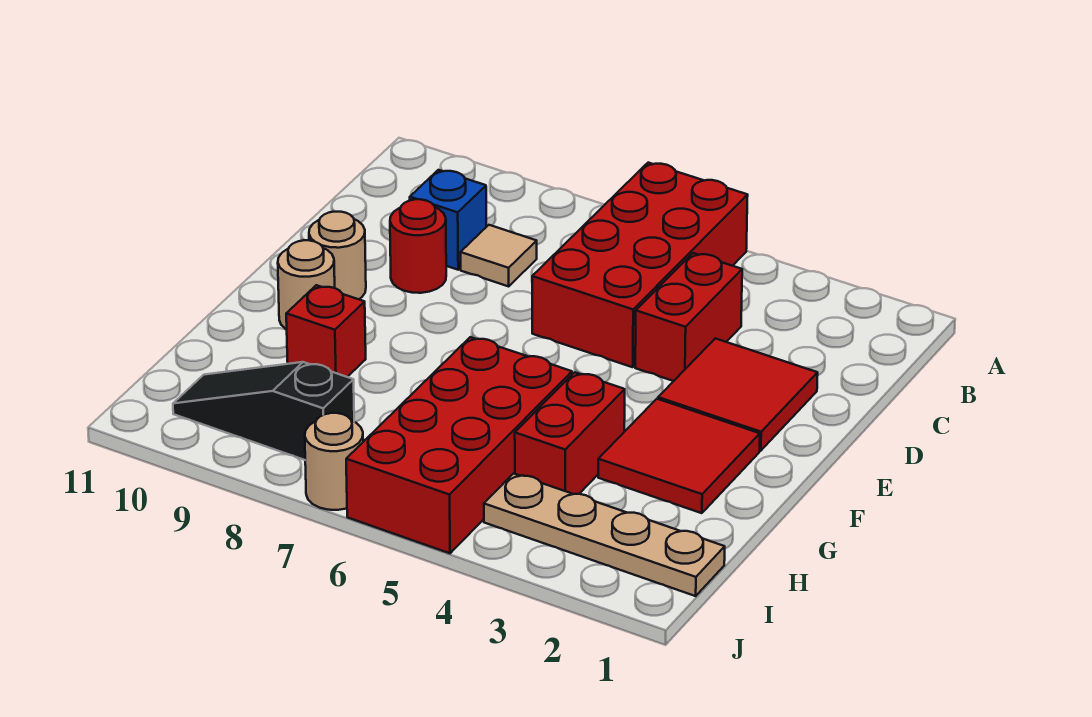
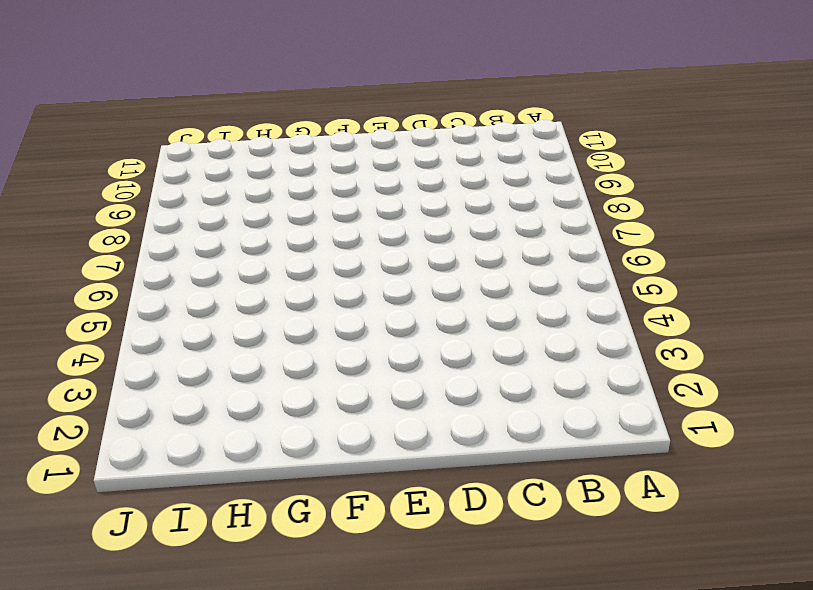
none -> red 2x4 brick [532,163,748,367]
none -> red 1x2 brick [635,253,742,381]
none -> tan 1x1 tile [461,225,537,286]

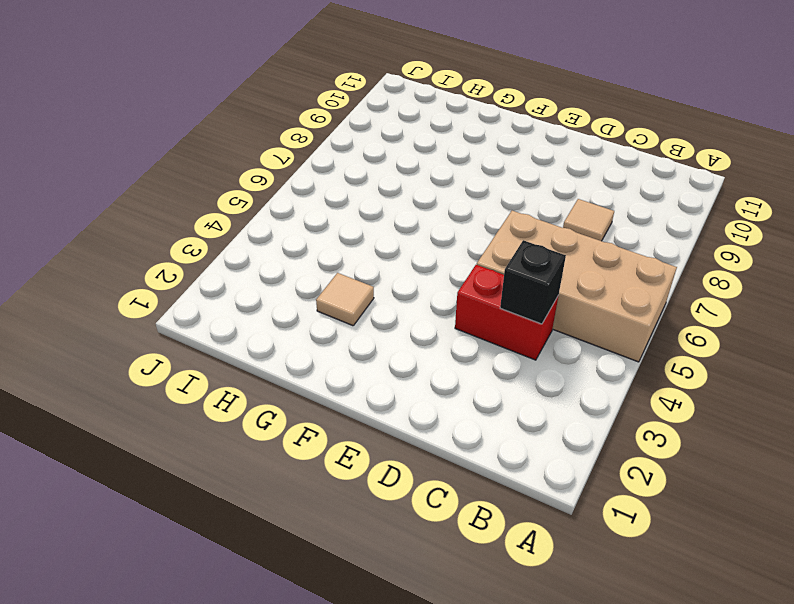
tan 2x4 brick [477,211,677,362] -> red 2x4 brick [532,163,748,367]
black 1x1 brick [500,240,566,324] -> none
tan 1x1 tile [316,273,374,326] -> red 2x2 tile [598,399,760,513]
none -> blue 1x1 brick [410,170,486,270]
none -> red 2x2 tile [658,338,818,451]
none -> red 1x1 round brick [390,199,446,293]

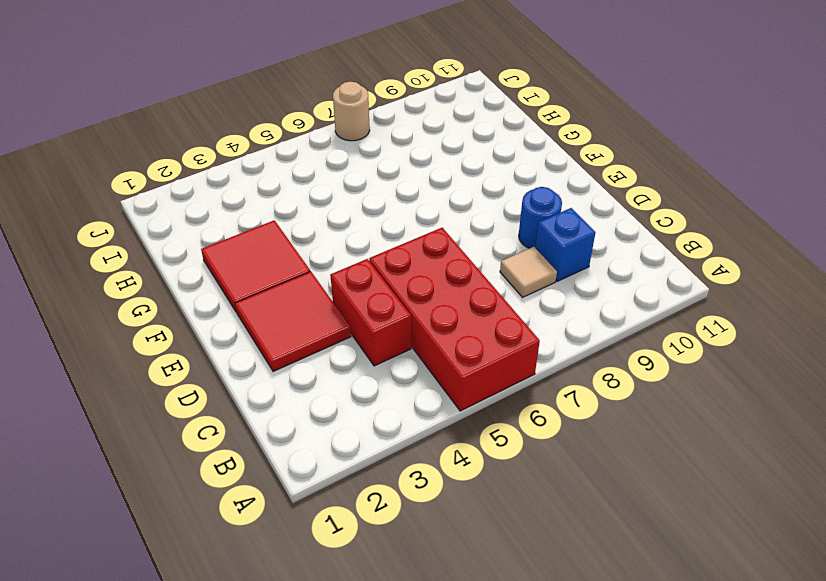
blue 1x1 round brick [519,187,562,248] -> red 1x1 round brick [390,199,446,293]
none -> tan 1x1 round brick [309,212,366,299]
none -> tan 1x1 round brick [278,240,335,330]
none -> red 1x2 brick [515,372,625,494]

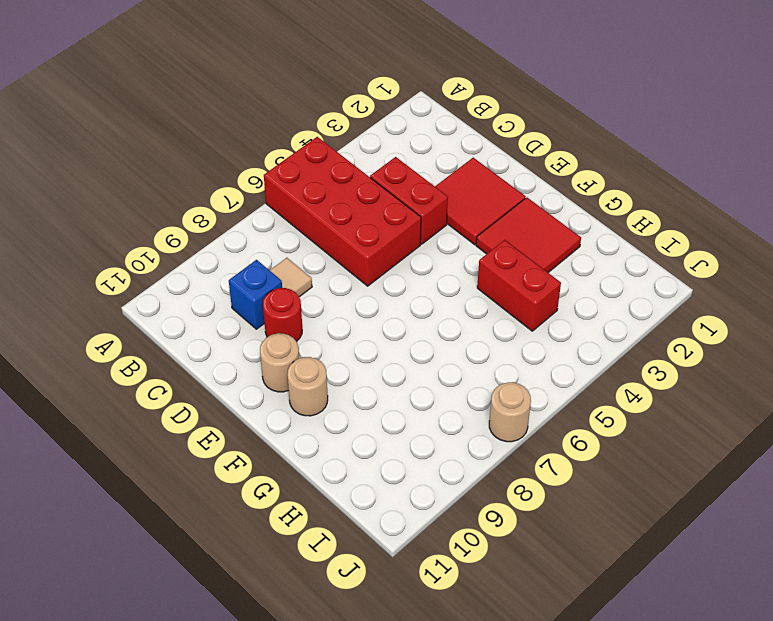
none -> red 2x4 brick [346,337,572,553]
none -> red 1x1 brick [286,285,366,377]
none -> tan 1x4 plate [484,474,725,596]

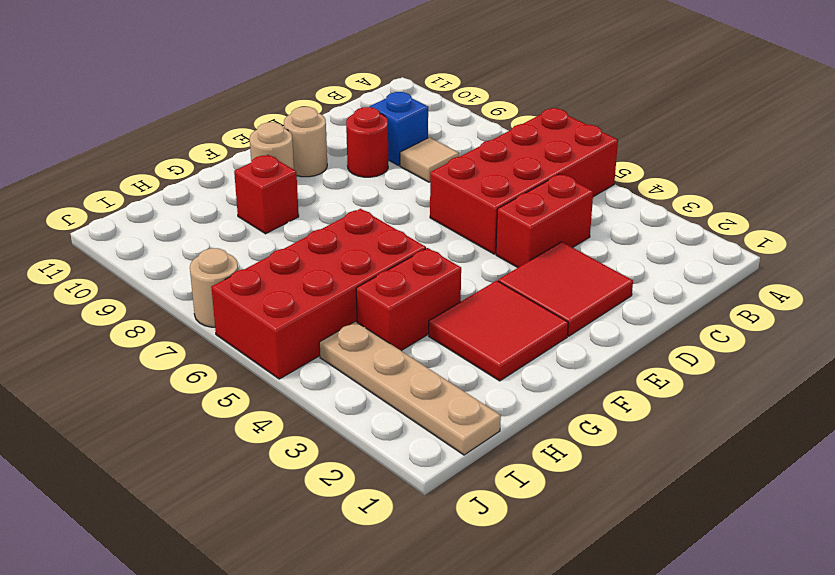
none -> black 1x3 slope [173,362,354,460]

